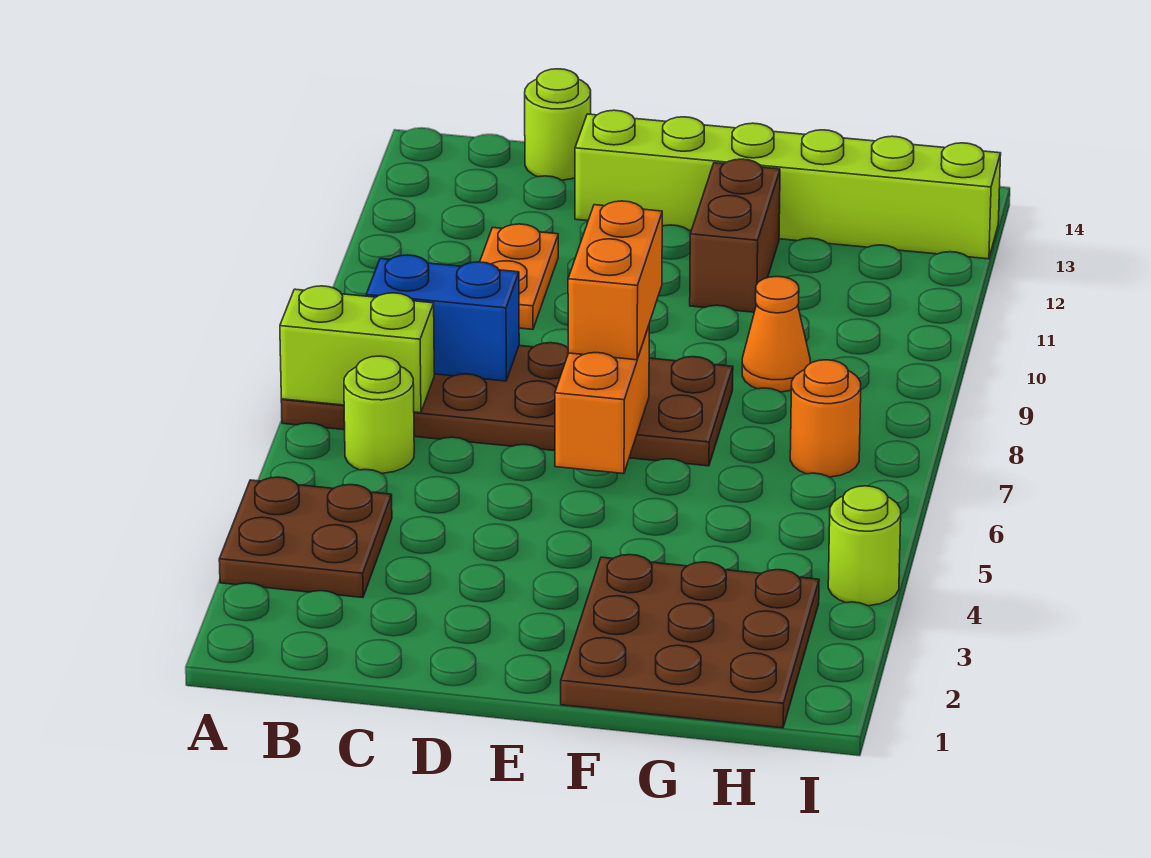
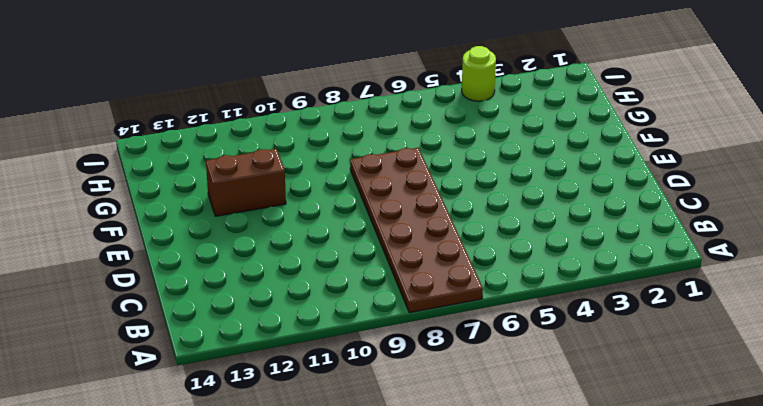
none -> brown 2x2 plate [219,477,392,598]
none -> lime 1x1 round brick [344,356,414,473]
none -> orange 1x2 plate [480,224,558,329]

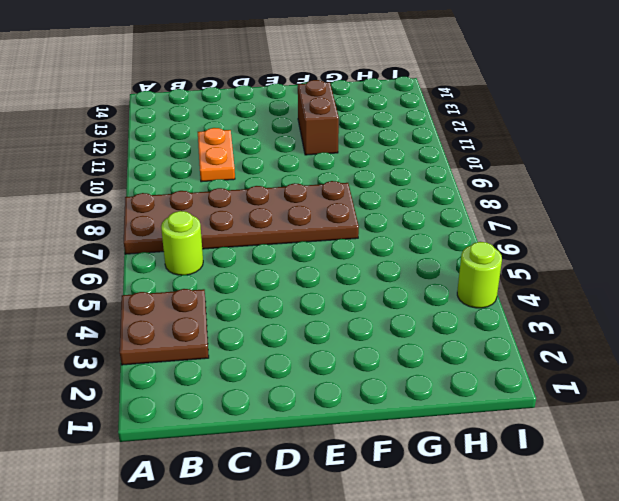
none -> lime 1x1 round brick [525,69,591,180]
none -> lime 1x6 brick [575,110,1001,259]
none -> brown 3x3 plate [561,555,819,728]

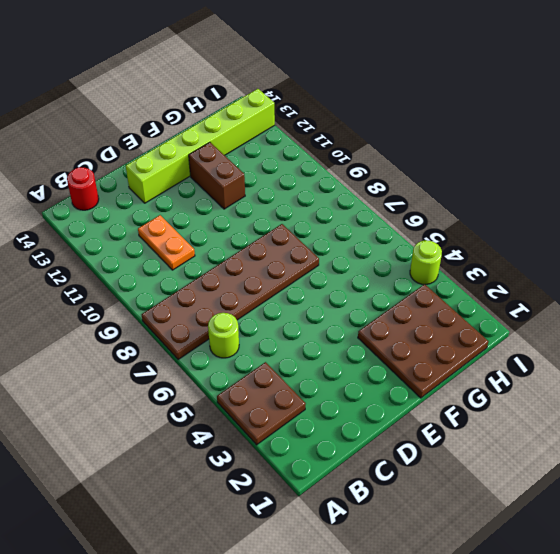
red 1x1 round brick [67,167,99,210] -> none
none -> lime 1x1 round brick [525,69,591,180]
none -> orange 1x1 cone [742,277,810,392]
none -> orange 1x1 round brick [790,360,861,477]

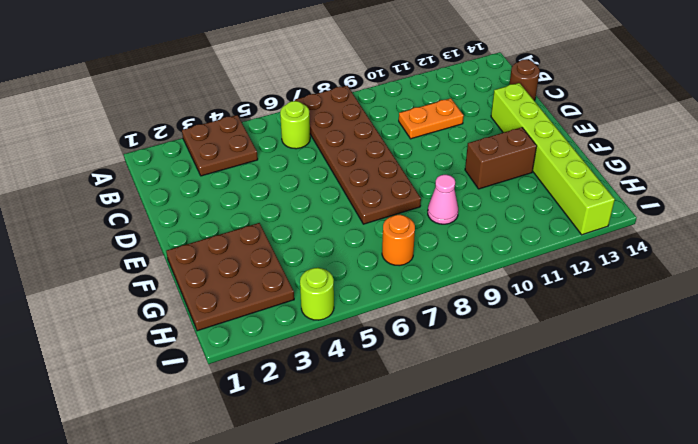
brown 1x1 round brick [509,59,540,101] -> lime 1x1 round brick [525,69,591,180]
pink 1x1 cone [428,175,458,224] -> orange 1x1 cone [742,277,810,392]
none -> lime 1x2 brick [280,286,434,413]
none -> blue 1x2 brick [366,255,519,381]
none -> orange 1x2 brick [555,326,649,474]

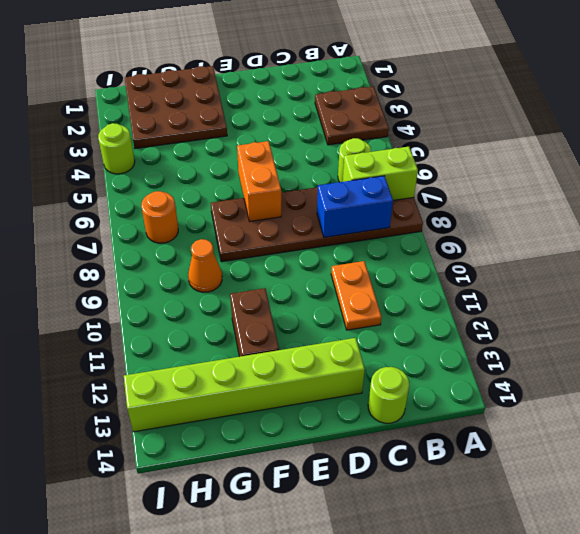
none -> orange 1x2 brick [568,201,662,360]

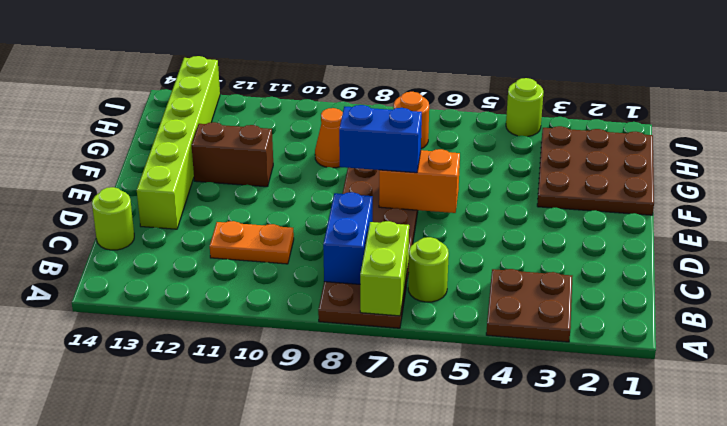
blue 1x2 brick [339,105,422,173] -> orange 1x2 brick [568,201,662,360]

